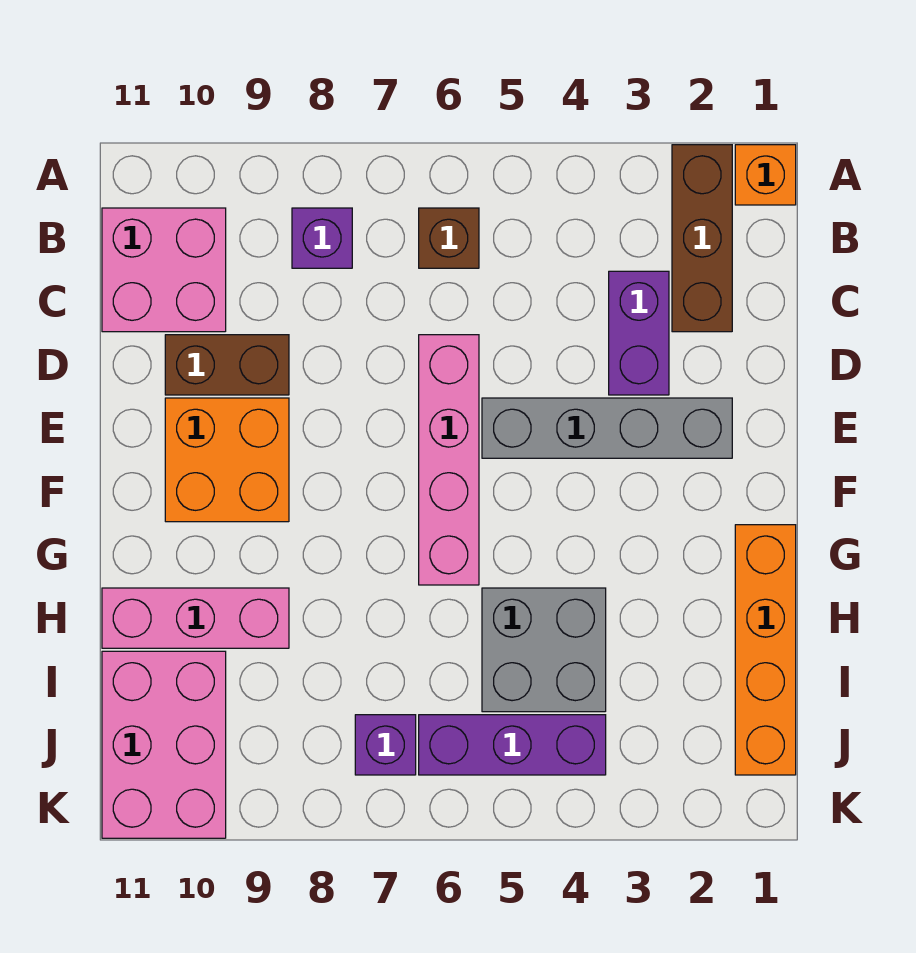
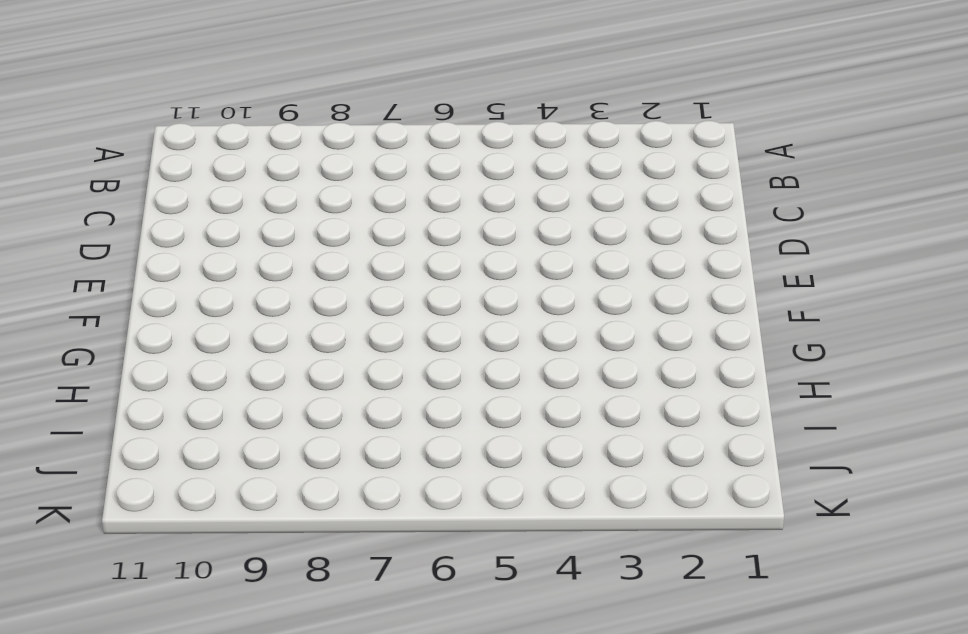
none -> orange 1x1 brick [735,145,796,205]
none -> brown 1x3 brick [672,145,732,332]
none -> brown 1x1 brick [419,208,479,268]

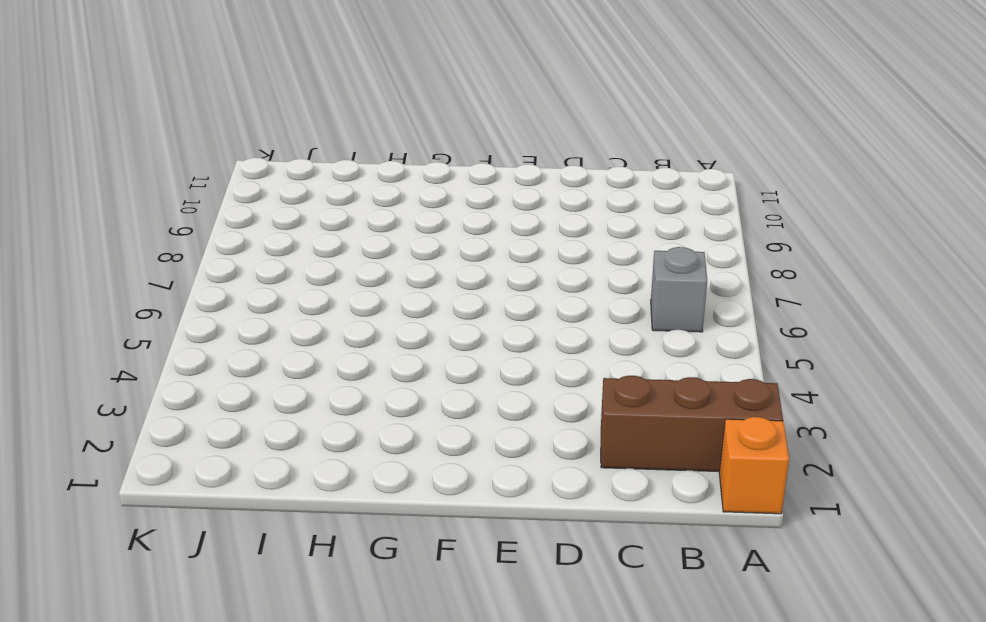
grey 1x1 brick [651,247,707,332] -> brown 1x1 brick [419,208,479,268]
none -> purple 1x1 brick [292,208,352,268]
none -> pink 2x2 brick [102,208,226,332]
none -> purple 1x2 brick [609,271,669,395]

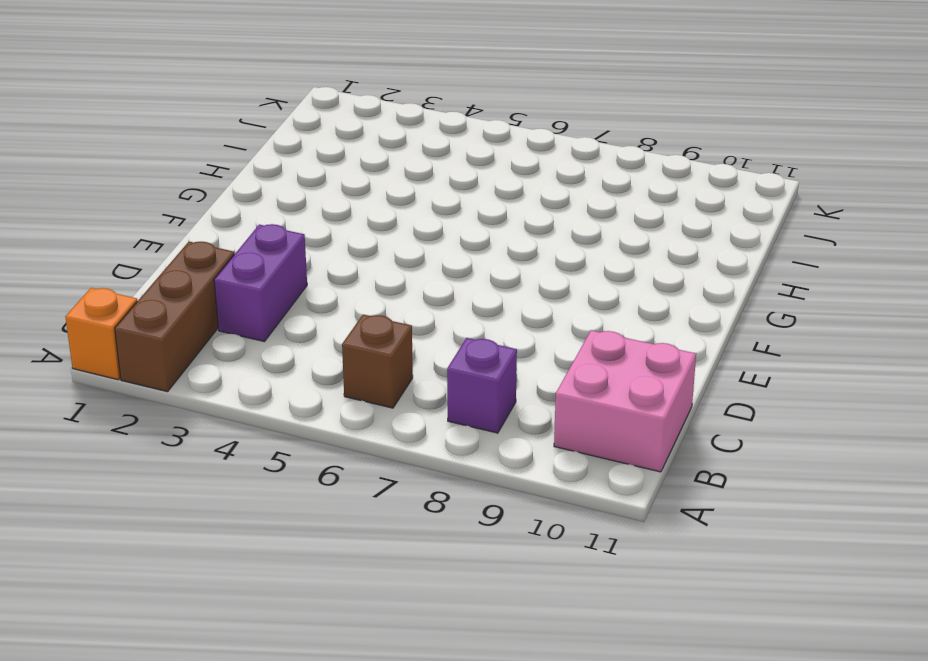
none -> pink 1x4 brick [419,335,479,585]
none -> brown 1x2 brick [165,335,289,395]
none -> grey 1x4 brick [482,398,732,458]

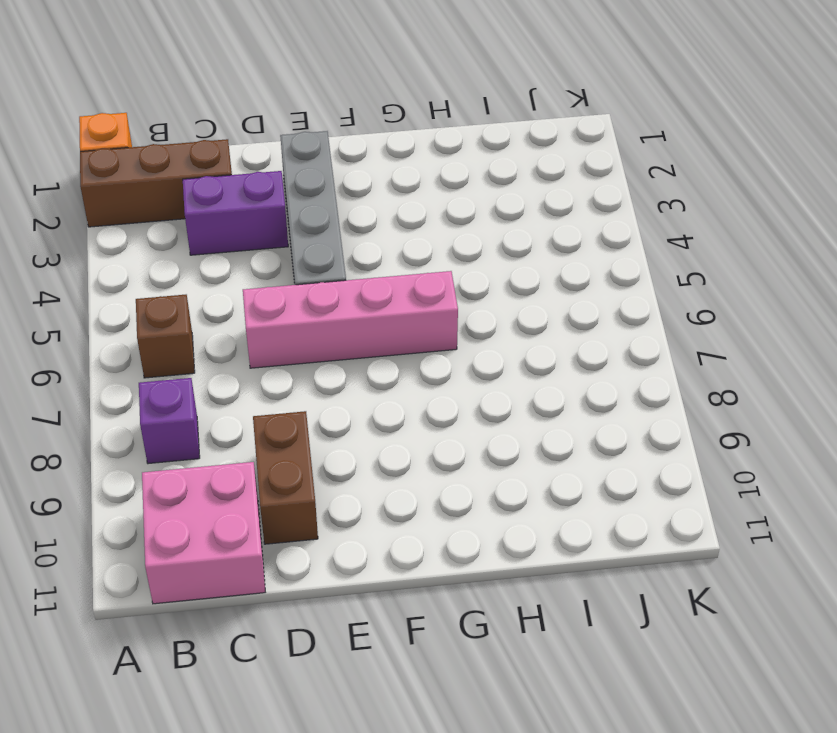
none -> orange 2x2 brick [165,398,289,522]
none -> orange 1x4 brick [735,525,796,775]
none -> grey 2x2 brick [482,588,606,712]

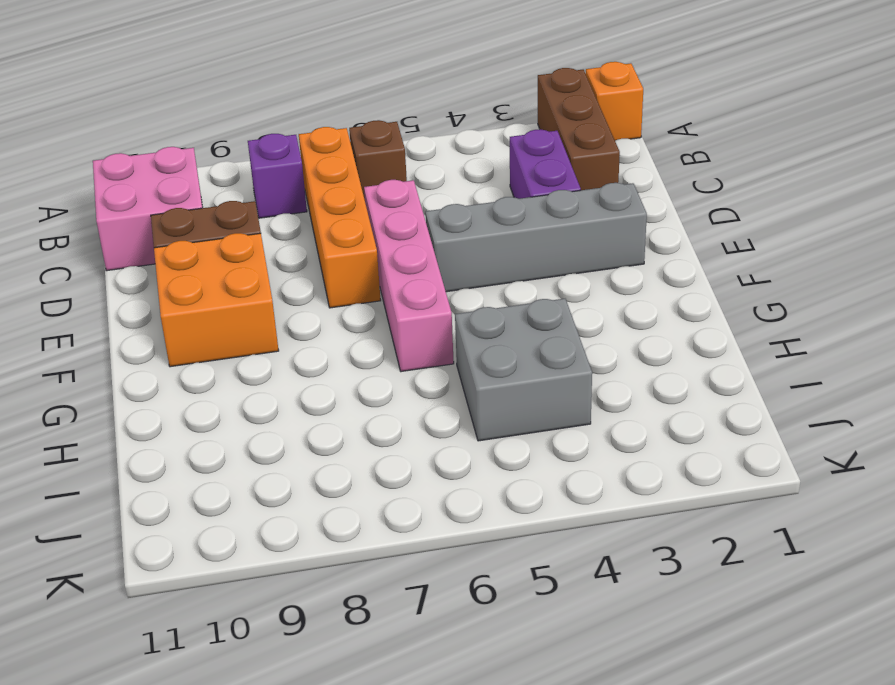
orange 1x4 brick [299,127,381,308] -> orange 1x4 brick moved to [735,525,796,775]
none -> pink 1x3 brick [102,588,289,648]
none -> pink 2x3 brick [102,651,226,838]
none -> purple 1x3 brick [419,715,606,775]

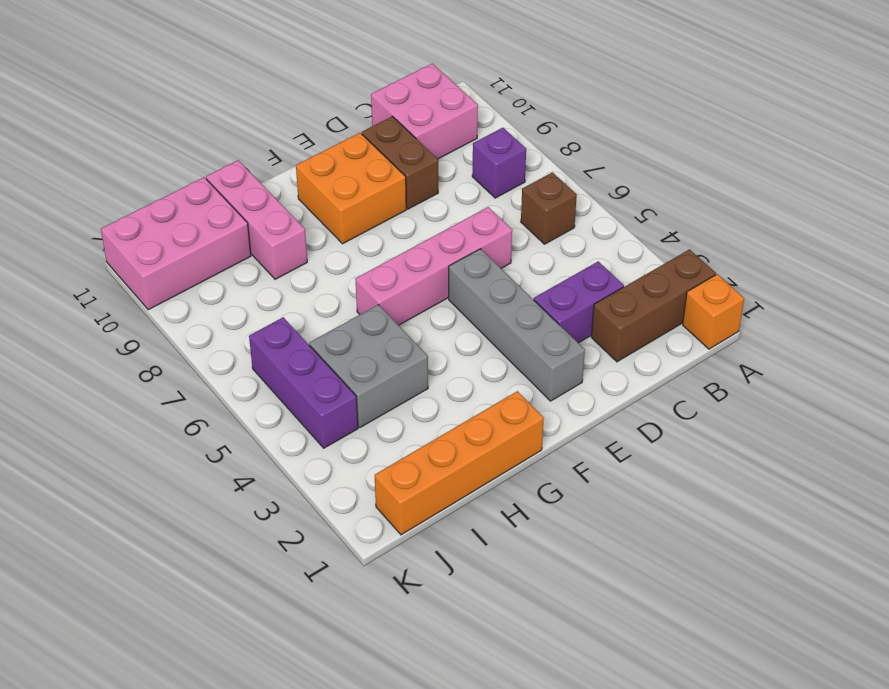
none -> purple 1x1 brick [355,715,416,775]

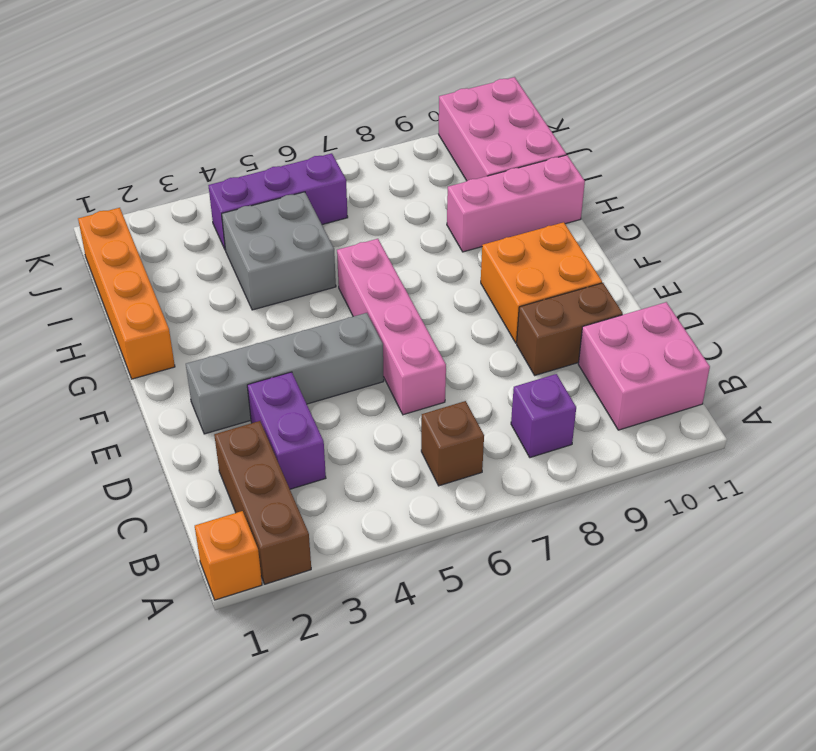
none -> purple 1x1 brick [355,715,416,775]

